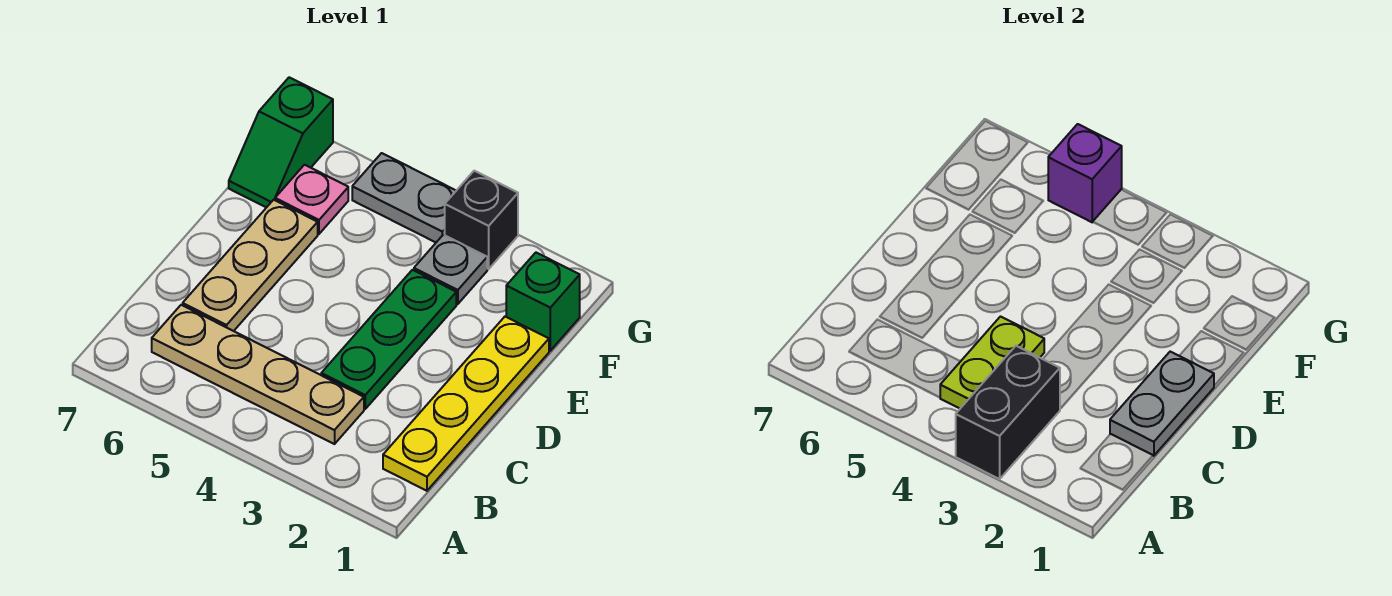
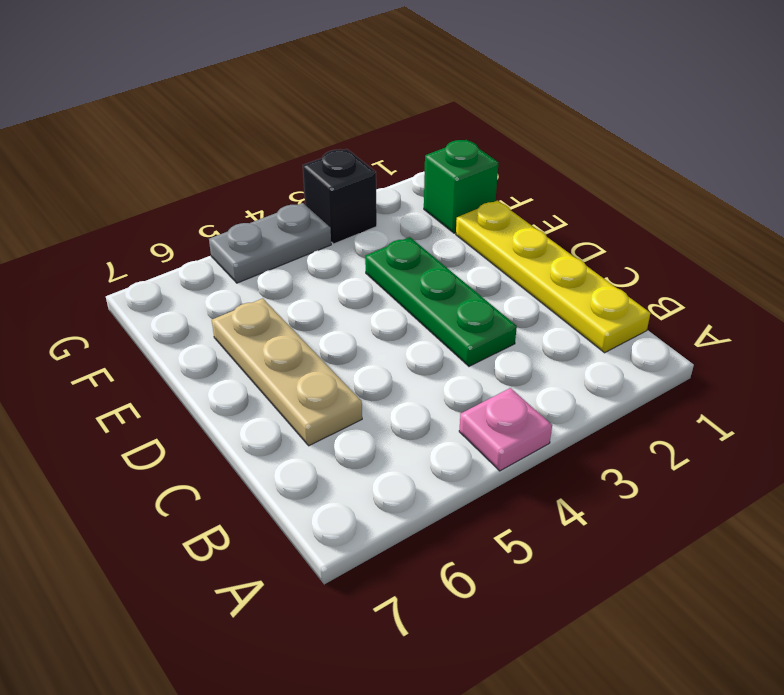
pink 1x1 plate [459,388,552,471] -> pink 1x1 plate moved to [275,165,348,234]
none -> tan 1x4 plate [152,305,364,444]
none -> grey 1x1 plate [414,235,487,304]
none -> green 1x2 slope [229,77,333,208]

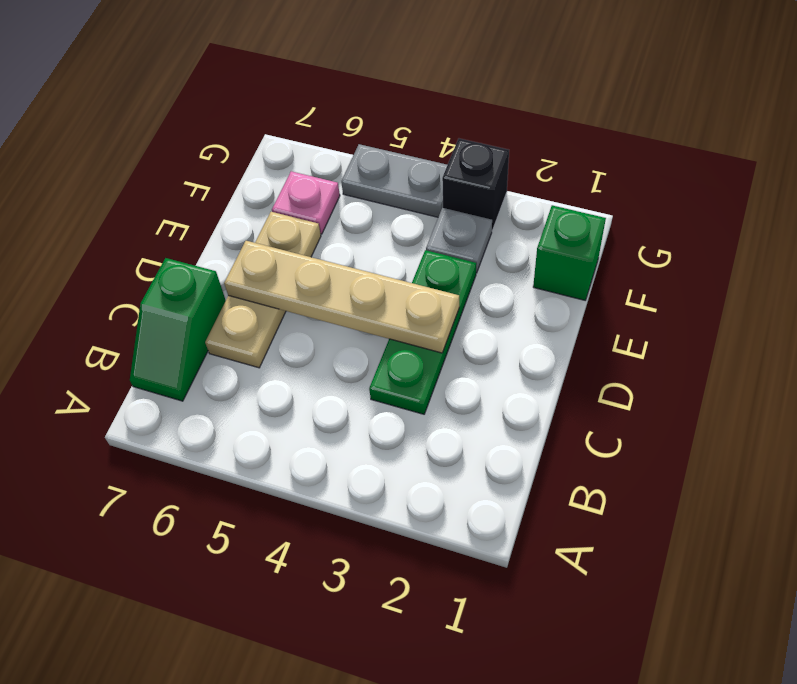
green 1x2 slope [130,258,226,401] -> green 1x2 slope moved to [229,77,333,208]
tan 1x4 plate [224,241,459,353] -> tan 1x4 plate moved to [152,305,364,444]
none -> yellow 1x4 plate [383,317,549,491]
none -> black 1x2 brick [956,346,1060,479]
none -> lime 1x2 plate [940,317,1044,408]

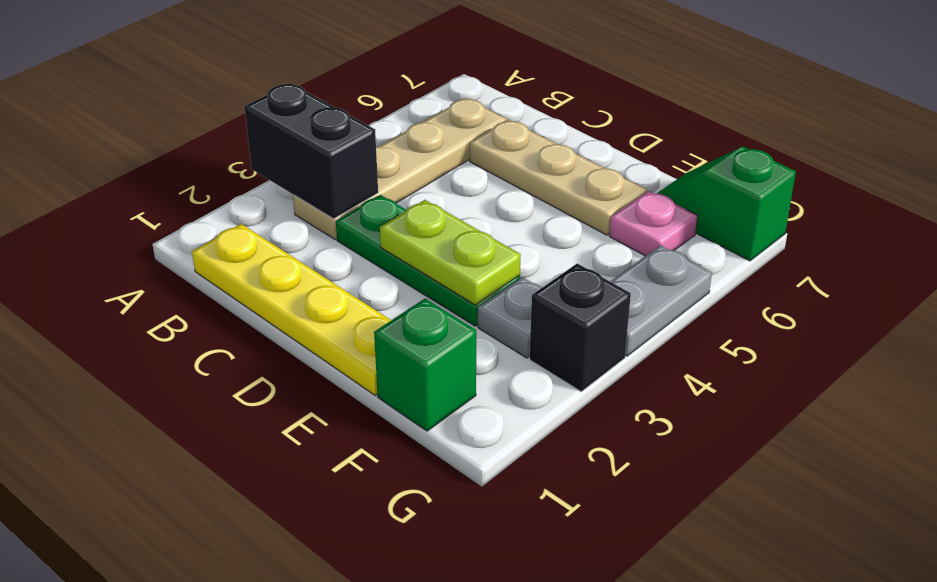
lime 1x2 plate [380,200,521,305] -> lime 1x2 plate moved to [940,317,1044,408]
none -> grey 1x2 plate [1110,352,1214,456]
none -> purple 1x1 brick [1048,124,1122,222]

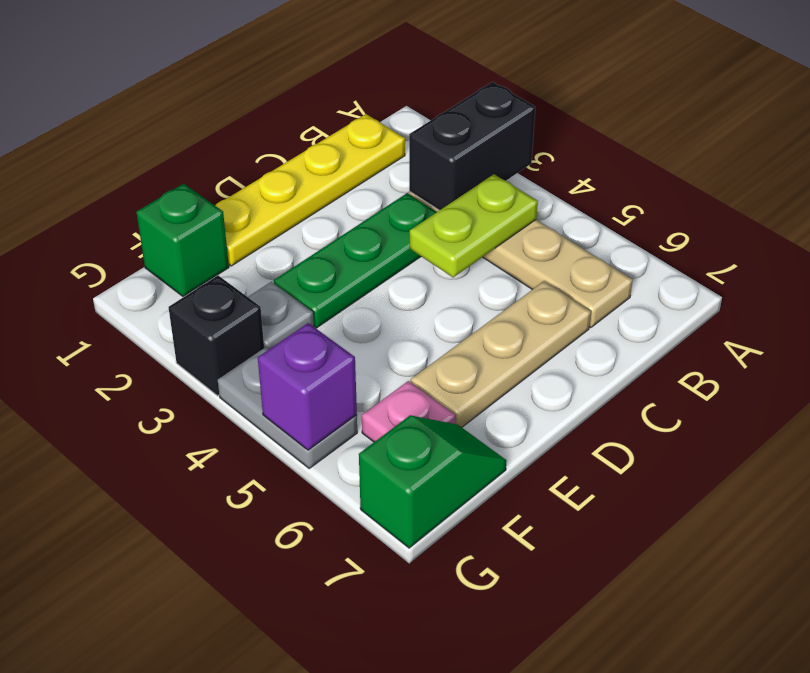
none -> grey 1x2 plate [1110,352,1214,456]

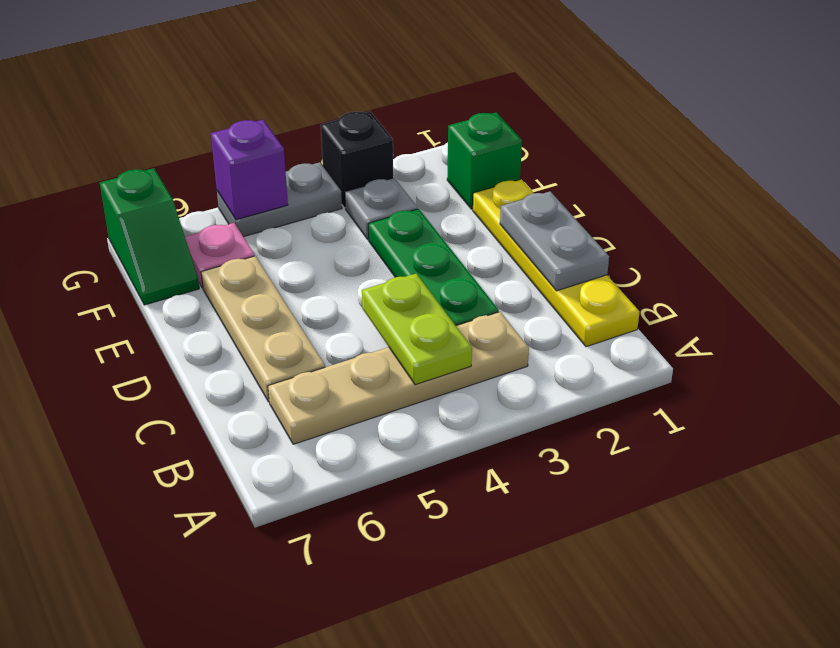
none -> black 1x2 brick [956,346,1060,479]

